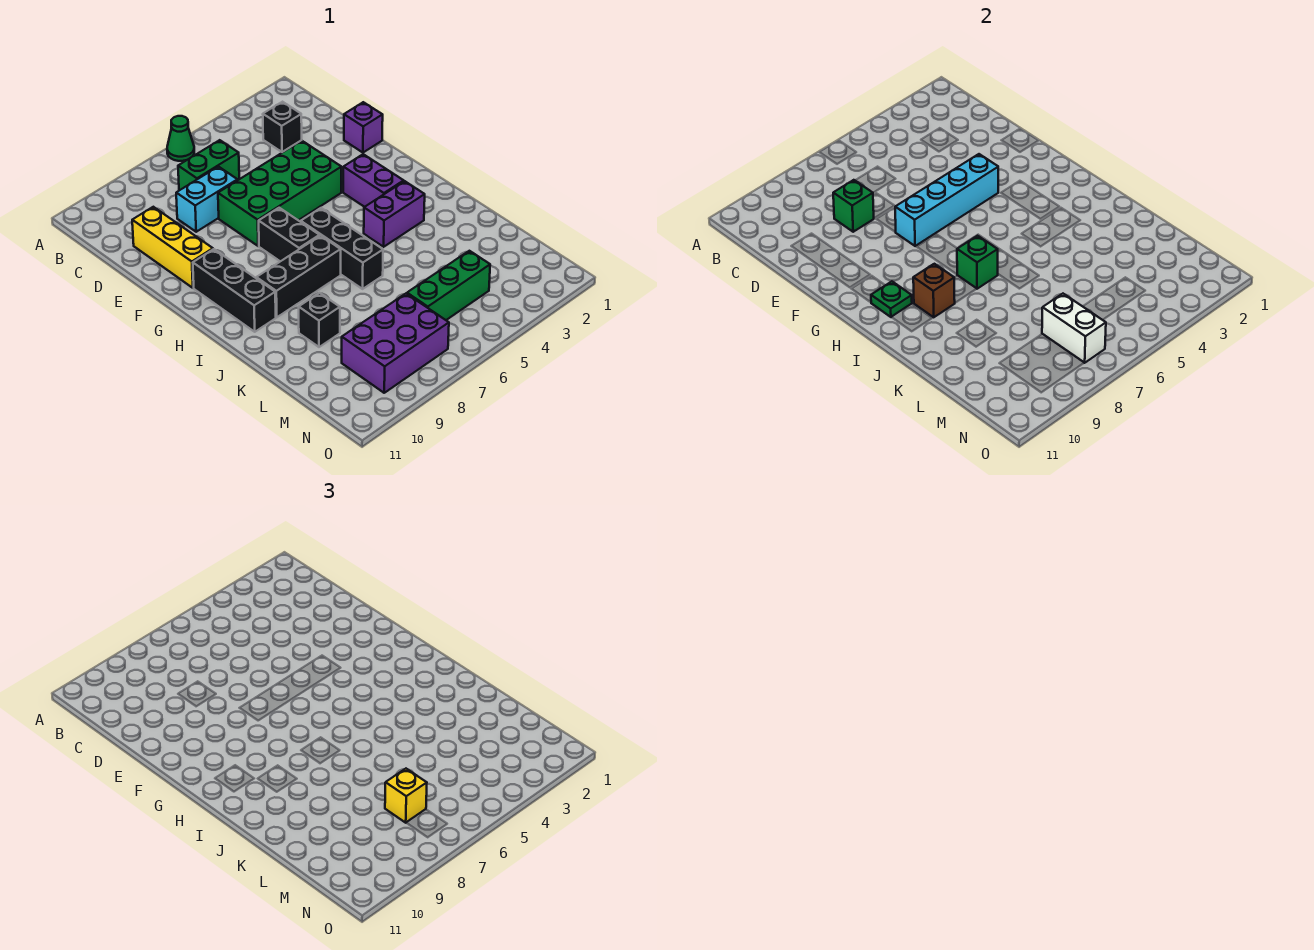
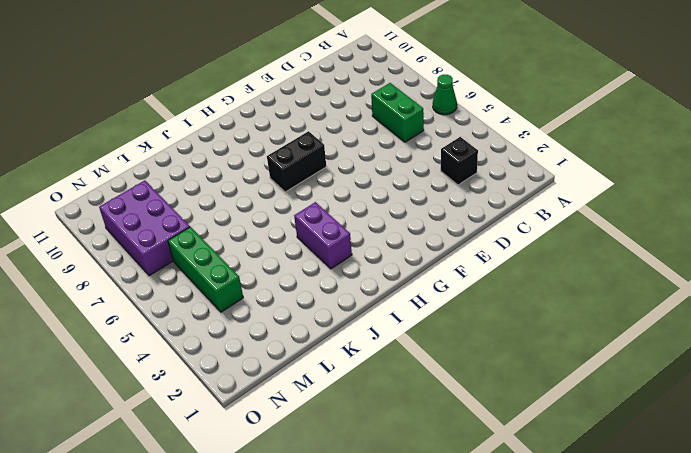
none -> cyan 1x2 brick [176,167,237,232]
none -> yellow 1x3 brick [132,207,213,288]
none -> purple 1x1 brick [344,102,383,152]

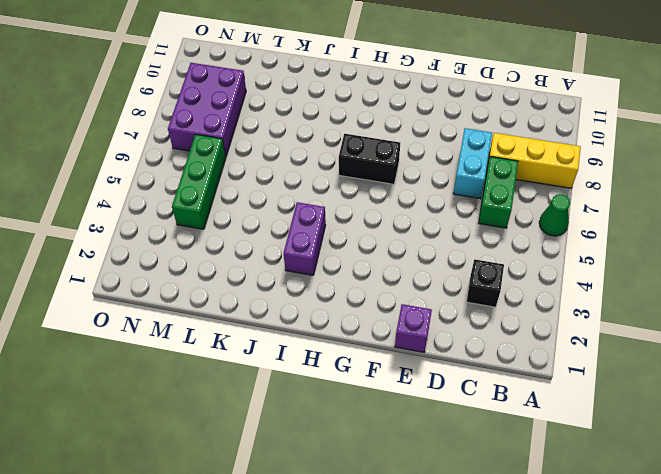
yellow 1x3 brick [486,133,581,188] -> yellow 1x3 brick moved to [132,207,213,288]
none -> green 2x4 brick [218,141,341,246]
none -> purple 1x2 brick [343,154,404,207]
none -> black 1x3 brick [193,249,276,332]

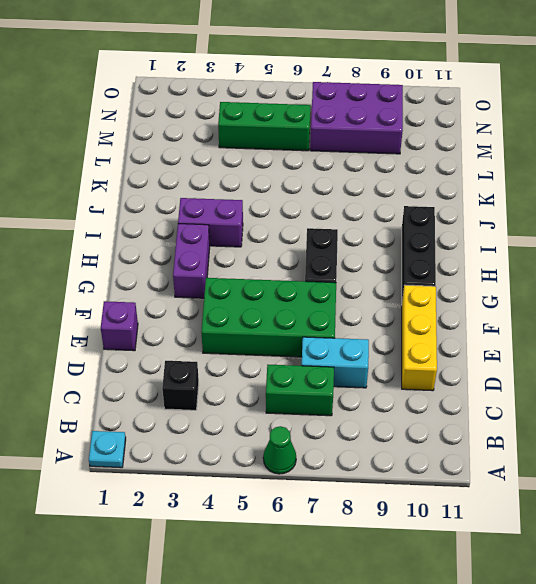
cyan 1x1 plate [89,431,126,468] -> none
none -> black 1x3 brick [301,208,383,289]
none -> black 1x3 brick [256,236,341,317]
none -> black 1x1 brick [299,293,340,347]

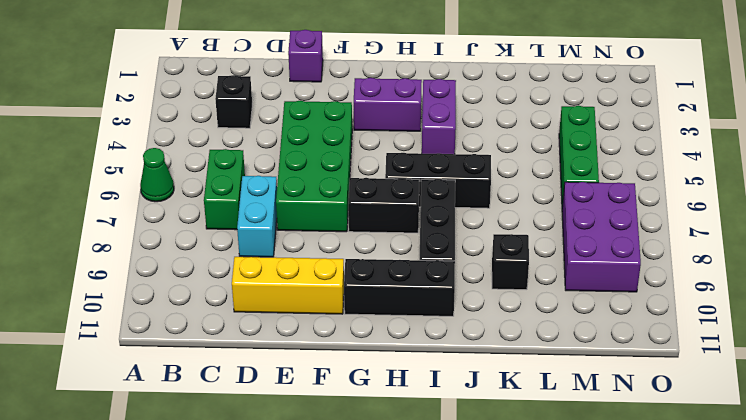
none -> green 1x1 brick [833,180,874,232]
none -> cyan 1x4 brick [895,154,998,246]
none -> green 1x1 plate [871,281,912,317]

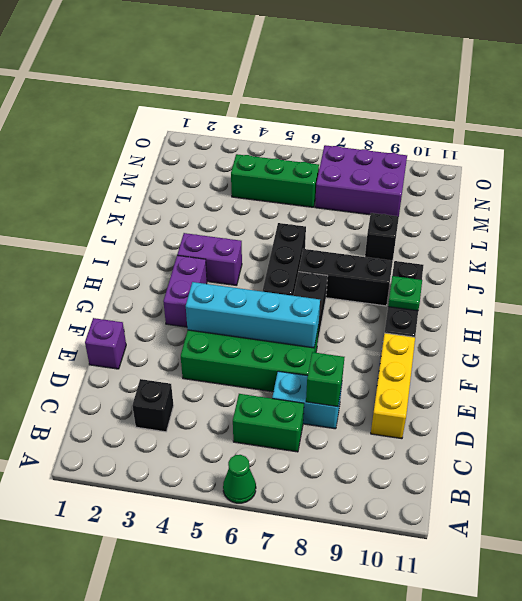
none -> green 1x1 brick [957,236,998,289]
none -> brown 1x1 brick [913,264,955,317]
none -> white 1x2 brick [1042,294,1106,363]

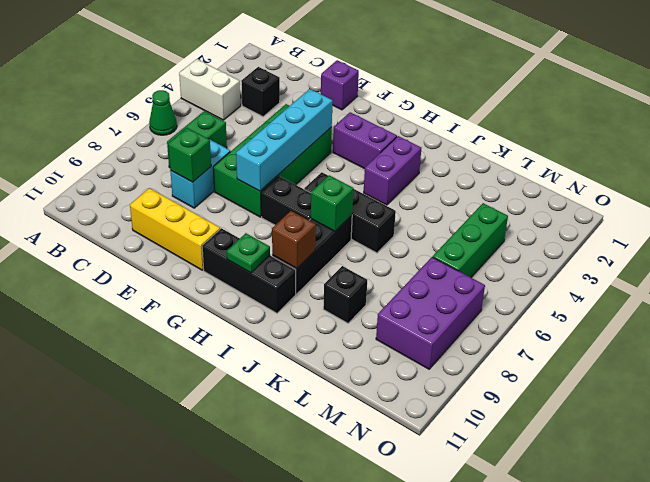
white 1x2 brick [179,59,240,120] -> white 1x2 brick moved to [1042,294,1106,363]
none -> yellow 1x1 brick [385,769,427,823]

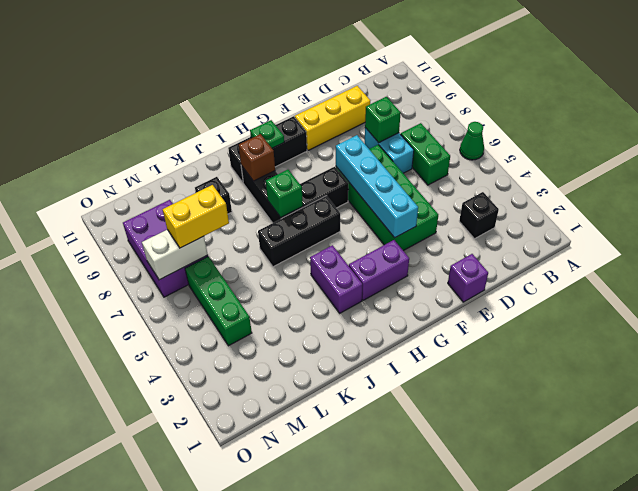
yellow 1x2 brick [163,185,229,248] -> yellow 1x1 brick [385,769,427,823]

